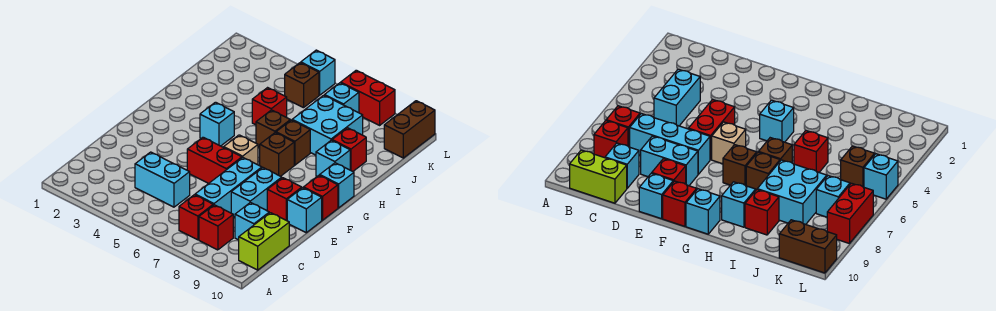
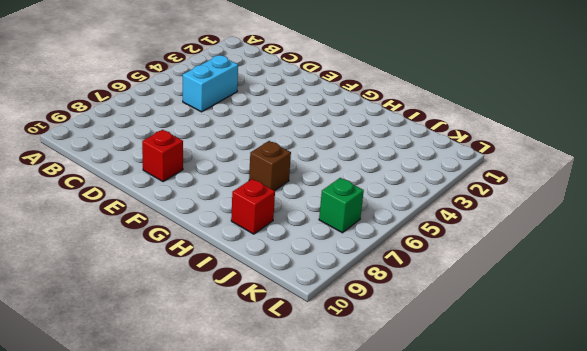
green 1x1 brick [319,178,364,233] -> cyan 1x1 brick [325,83,359,113]
none -> red 1x1 brick [179,195,213,240]
none -> red 1x1 brick [199,205,233,250]
none -> lime 1x2 brick [239,213,289,270]

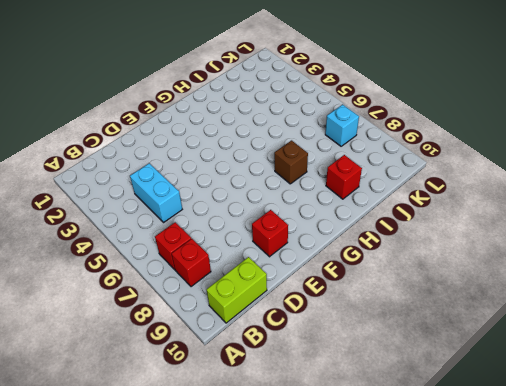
none -> cyan 1x3 brick [195,158,262,213]
none -> cyan 1x1 brick [235,202,269,240]
none -> cyan 1x2 brick [231,168,282,217]

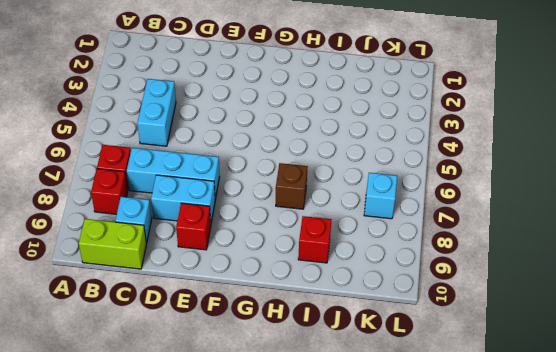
none -> red 1x2 brick [187,137,242,184]
none -> cyan 1x1 brick [287,188,322,233]
none -> tan 1x1 brick [224,135,258,165]

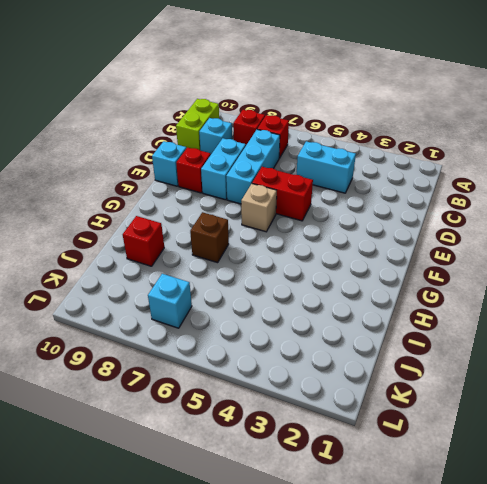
none -> red 1x1 brick [303,175,338,220]
none -> cyan 1x1 brick [200,102,234,146]
none -> brown 1x1 brick [260,133,294,176]

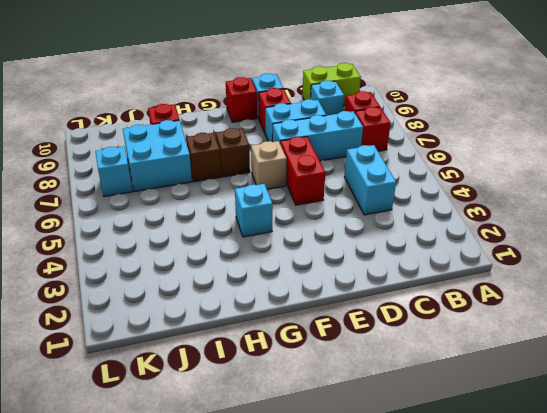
none -> cyan 1x1 brick [320,163,354,208]
none -> brown 1x1 brick [256,110,290,147]
none -> cyan 1x1 brick [316,140,350,176]

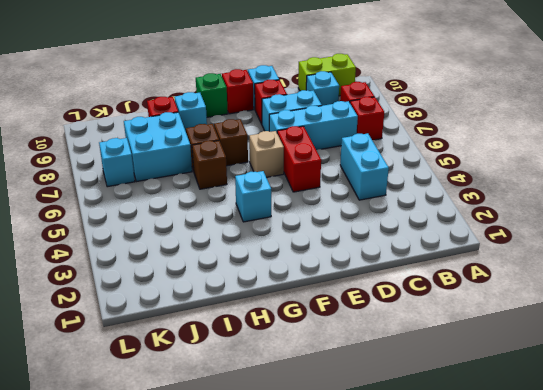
green 1x1 brick [196,73,228,117] -> cyan 1x1 brick [320,163,354,208]
none -> red 1x1 brick [252,88,287,125]
none -> brown 1x1 brick [285,63,319,108]
none -> brown 1x2 brick [384,101,435,158]

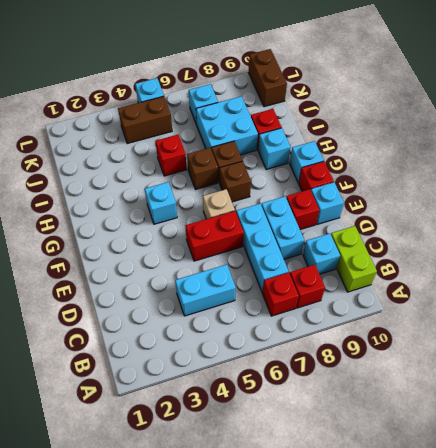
brown 1x2 brick [118,96,172,144] -> brown 1x1 brick [285,63,319,108]
none -> red 1x2 brick [341,70,395,125]

